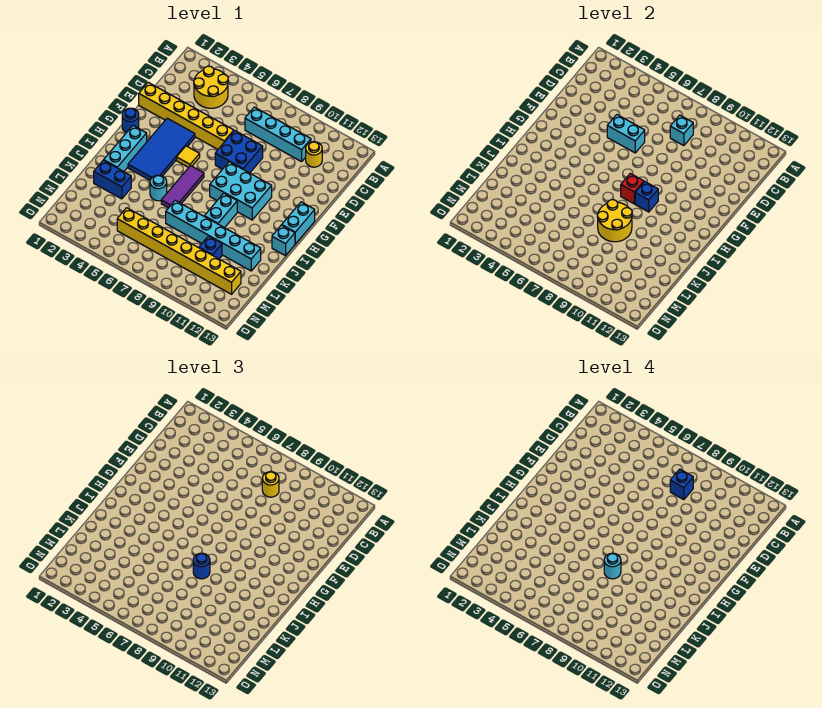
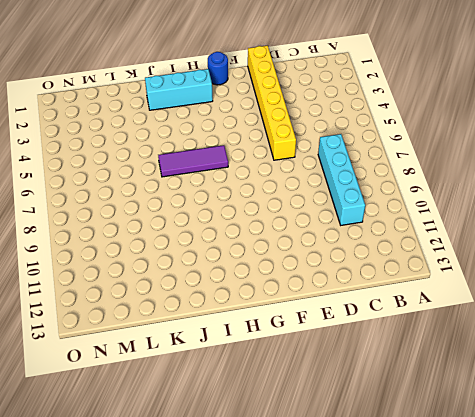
none -> yellow 2x2 round brick [194,66,228,108]
none -> yellow 1x1 round brick [306,142,322,167]
none -> blue 2x2 brick [215,131,263,173]

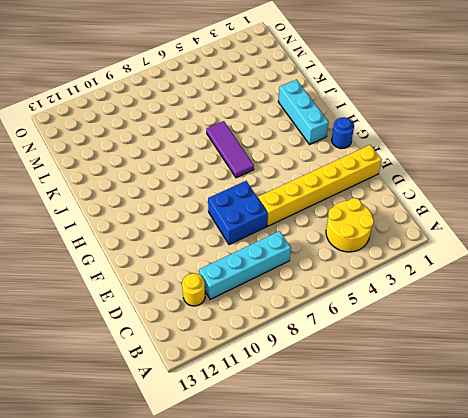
none -> blue 2x4 tile [128,118,195,180]
none -> yellow 1x1 tile [177,146,200,168]
none -> cyan 2x3 brick [210,162,272,220]

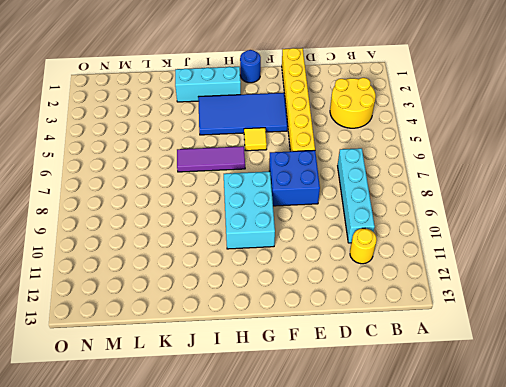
none -> cyan 1x2 brick [282,202,315,244]
none -> cyan 1x2 brick [204,193,237,228]
none -> cyan 1x1 brick [272,225,295,256]

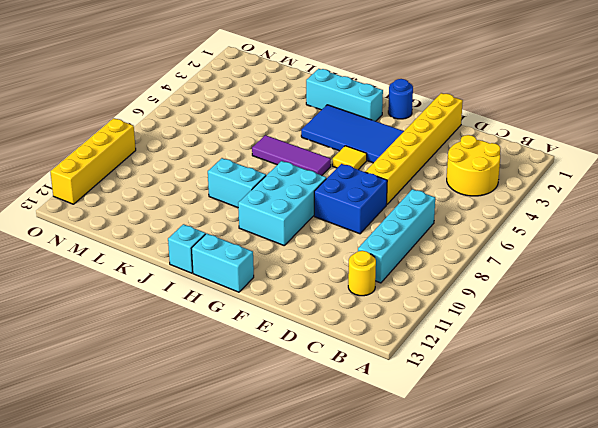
yellow 1x4 brick [50,118,136,204] -> none
none -> cyan 1x1 round brick [150,175,167,201]
none -> blue 1x2 brick [94,160,131,199]
none -> cyan 1x6 brick [166,200,261,271]

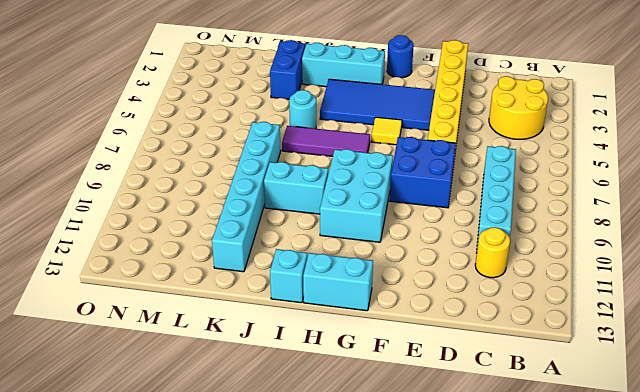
none -> blue 1x1 brick [199,236,222,259]
none -> yellow 1x8 brick [117,208,241,294]
none -> cyan 1x1 brick [670,115,693,146]

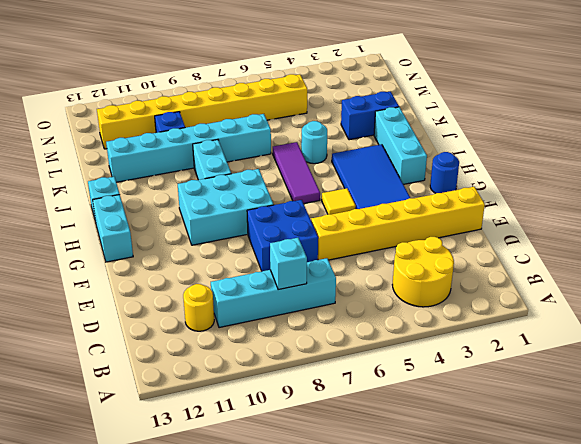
none -> cyan 1x2 brick [607,115,645,153]
none -> red 1x1 brick [621,173,644,204]
none -> blue 1x1 brick [635,181,658,212]

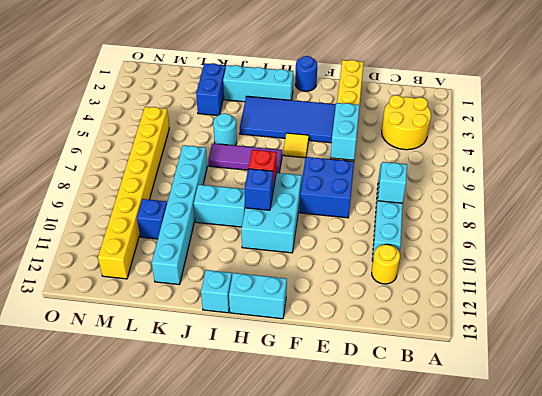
none -> yellow 2x2 round brick [597,200,632,242]
none -> yellow 1x1 round brick [262,472,279,497]
none -> blue 1x1 round brick [193,553,210,579]

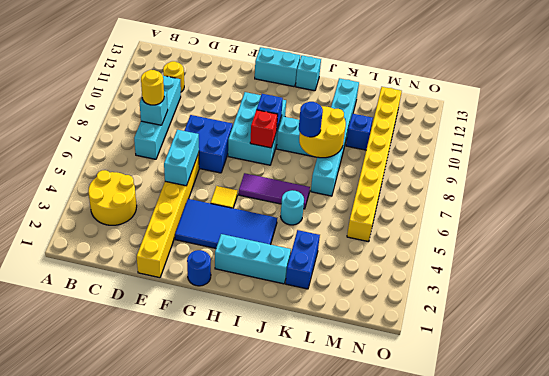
none -> blue 1x1 brick [670,469,693,500]
none -> cyan 1x1 round brick [604,553,621,579]

